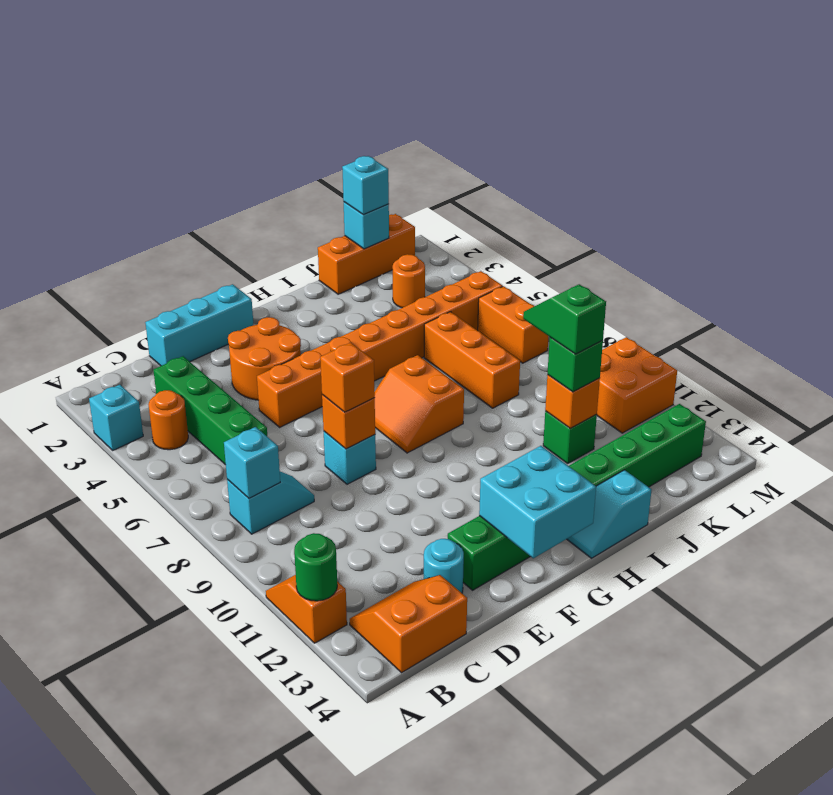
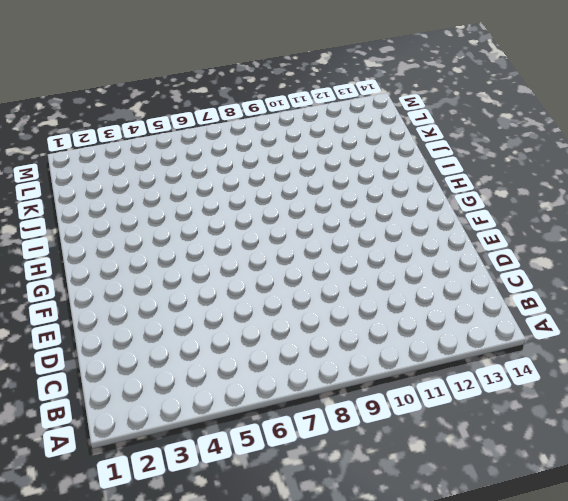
none -> cyan 1x1 brick [89,385,143,450]
none -> orange 1x2 slope [266,575,347,643]
none -> orange 1x1 round brick [148,390,188,450]
none -> cyan 1x2 slope [227,472,314,534]

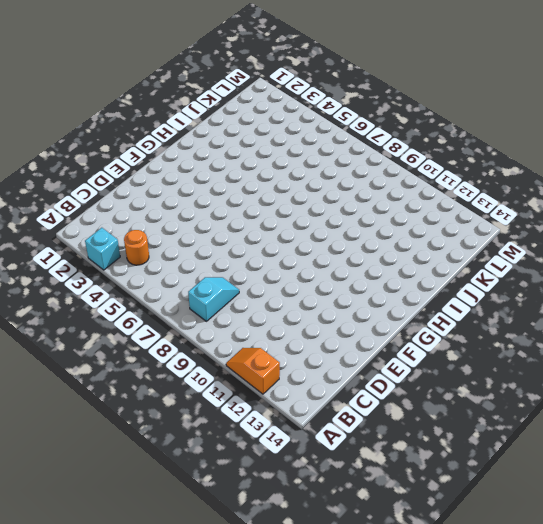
none -> orange 2x2 slope [350,575,467,673]
none -> green 1x4 brick [154,356,267,465]
none -> cyan 1x3 brick [145,284,253,366]
none -> cyan 1x1 round brick [424,539,464,593]

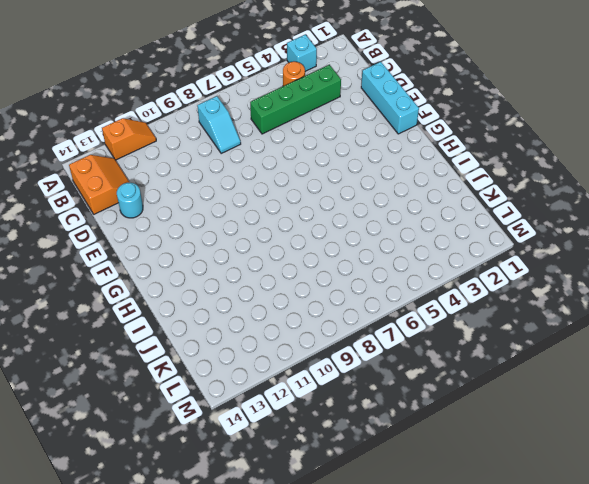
none -> orange 2x2 round brick [228,317,301,400]
none -> orange 1x8 brick [257,271,503,427]
none -> cyan 1x1 brick [324,431,376,484]
none -> green 1x8 brick [448,404,706,590]

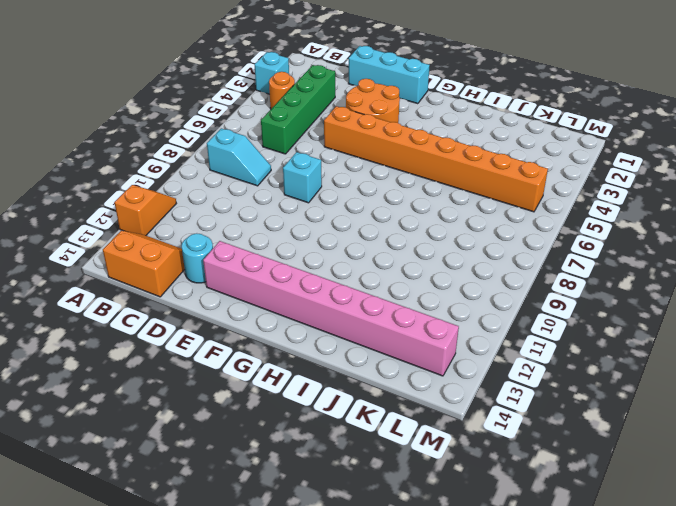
pink 1x8 brick [203,241,459,376] -> green 1x8 brick [448,404,706,590]
none -> orange 2x2 slope [375,355,464,453]
none -> cyan 1x2 slope [567,470,651,558]
none -> orange 1x3 brick [318,214,415,294]
none -> orange 1x3 brick [424,312,520,408]

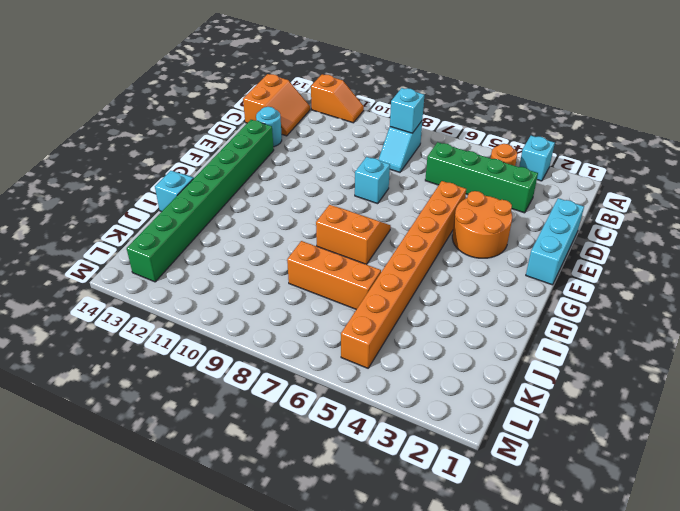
none -> orange 1x3 brick [318,214,415,294]
none -> green 1x1 brick [543,411,597,464]
none -> orange 1x1 round brick [393,254,425,308]
none -> orange 1x2 brick [478,286,548,363]

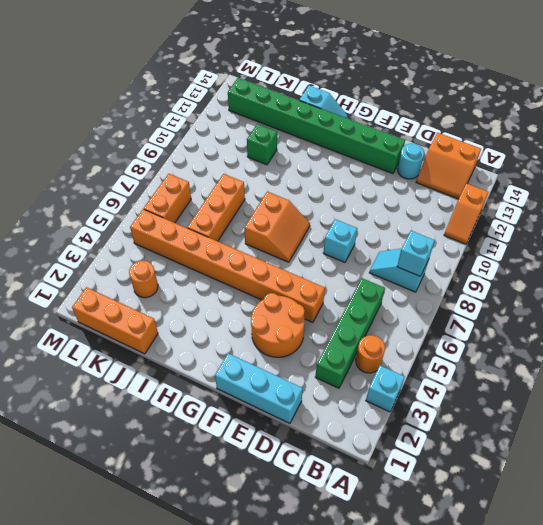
none -> orange 2x2 brick [597,337,677,433]
none -> green 1x1 round brick [294,533,337,601]
none -> orange 1x1 brick [322,395,375,449]
none -> cyan 2x2 brick [479,446,596,558]

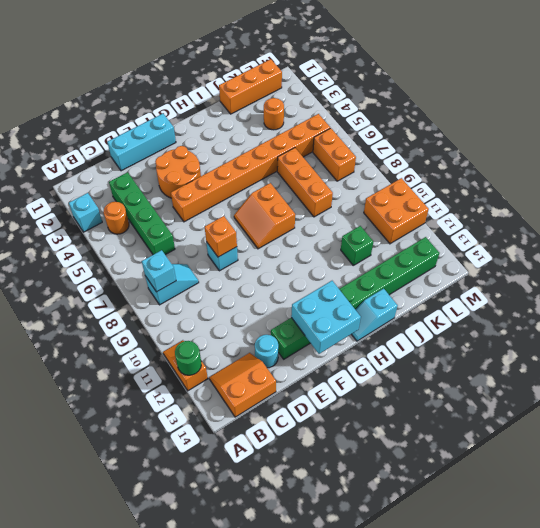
none -> orange 1x1 brick [545,375,600,428]
none -> cyan 1x1 brick [344,202,389,249]
none -> orange 1x1 brick [320,343,375,412]
none -> green 1x1 brick [548,337,603,392]

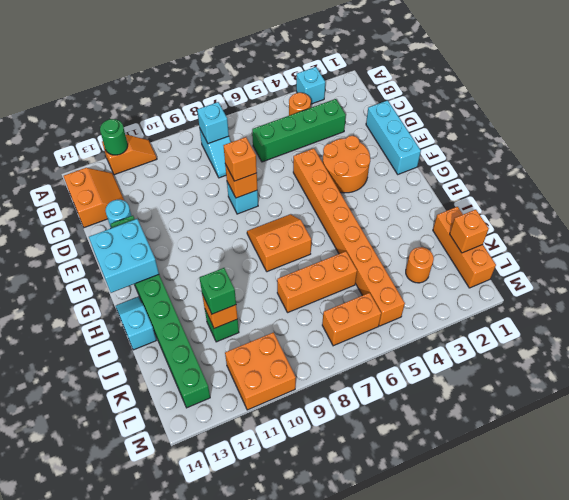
orange 1x1 brick [450,210,489,253] -> cyan 1x1 brick [344,202,389,249]
none -> cyan 1x1 brick [342,156,389,215]
none -> green 1x2 slope [523,284,606,354]

